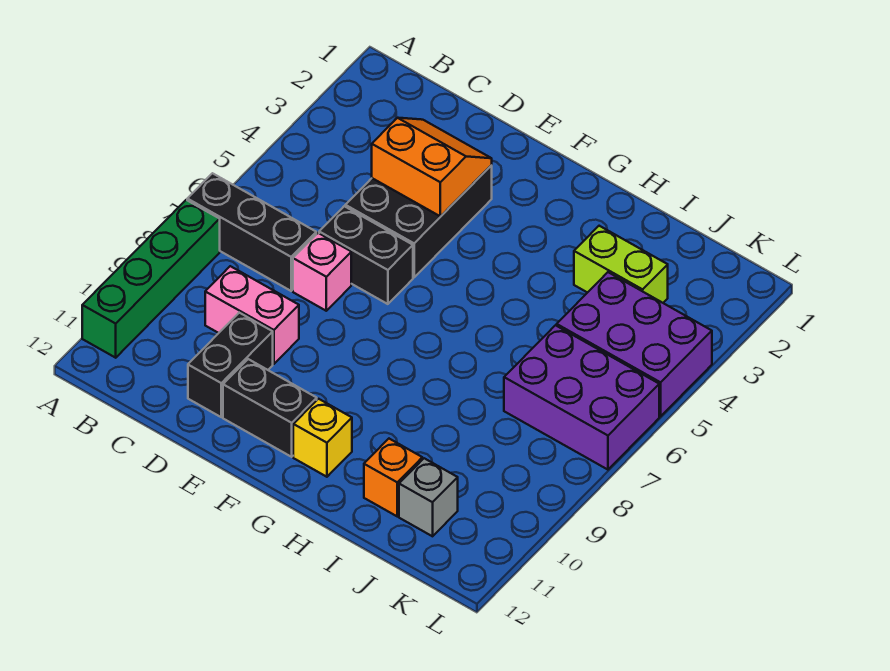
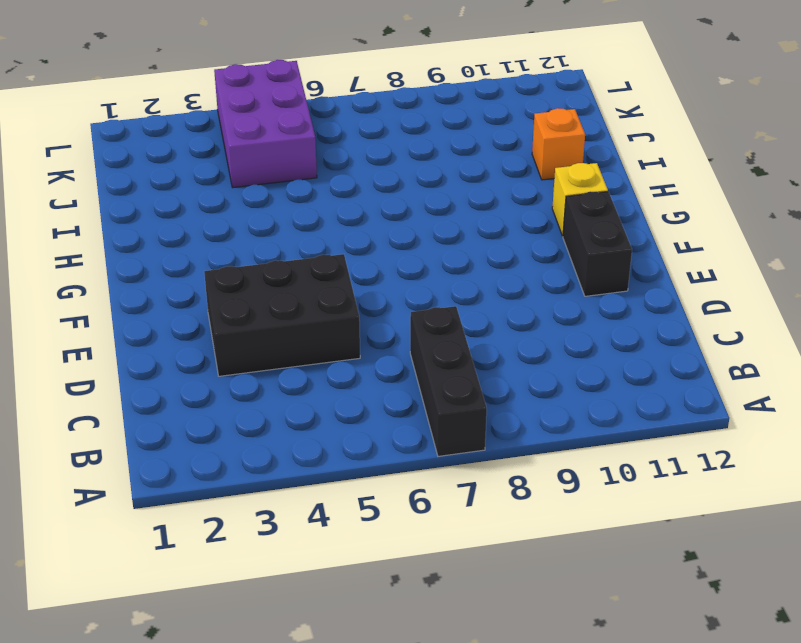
none -> green 1x4 brick [82,200,220,358]
none -> pink 1x2 brick [205,266,299,364]
none -> black 1x2 brick [319,206,413,304]

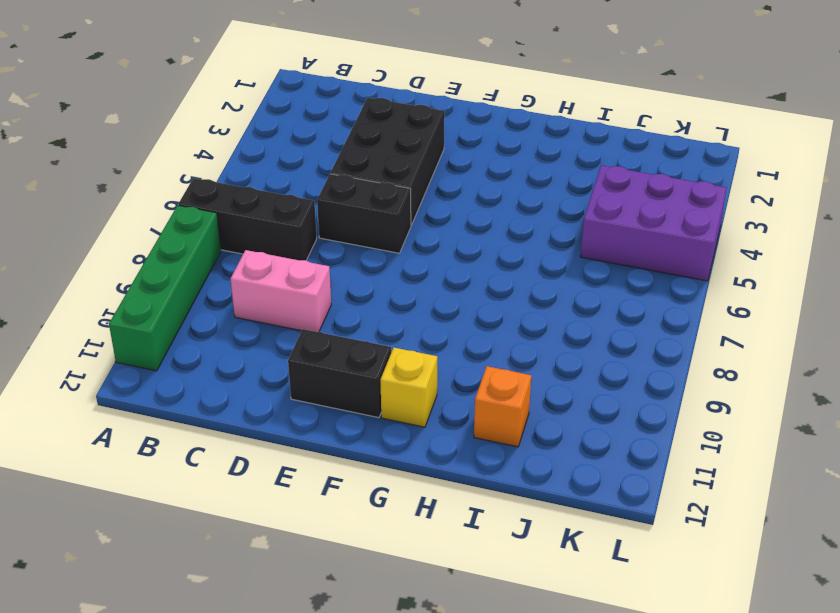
none -> pink 1x1 brick [293,233,351,311]
none -> black 1x2 brick [188,313,273,417]
none -> lime 1x2 brick [574,226,668,303]

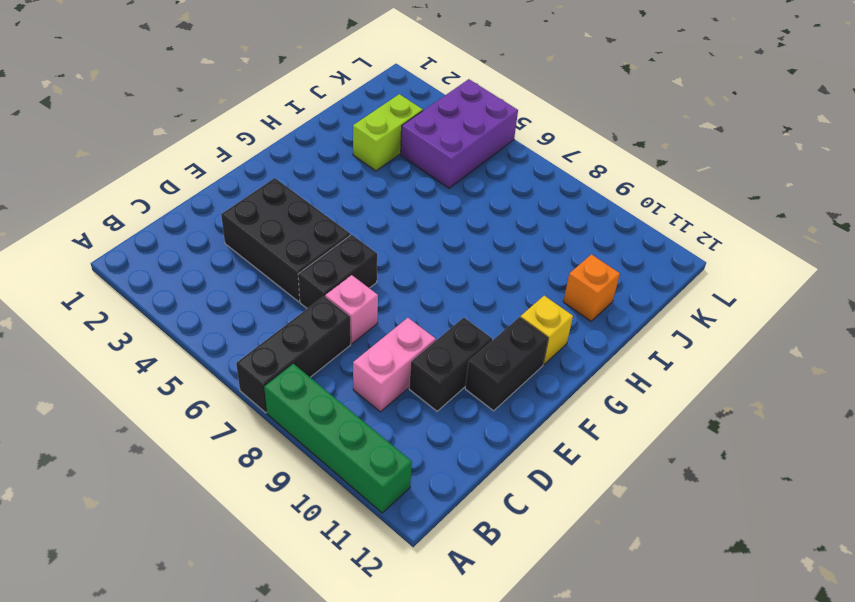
black 1x2 brick [409,317,492,411] -> black 1x2 brick turned to [188,313,273,417]
none -> purple 2x3 brick [504,325,659,470]
none -> grey 1x1 brick [399,458,458,536]
none -> orange 2x2 slope [372,118,492,216]

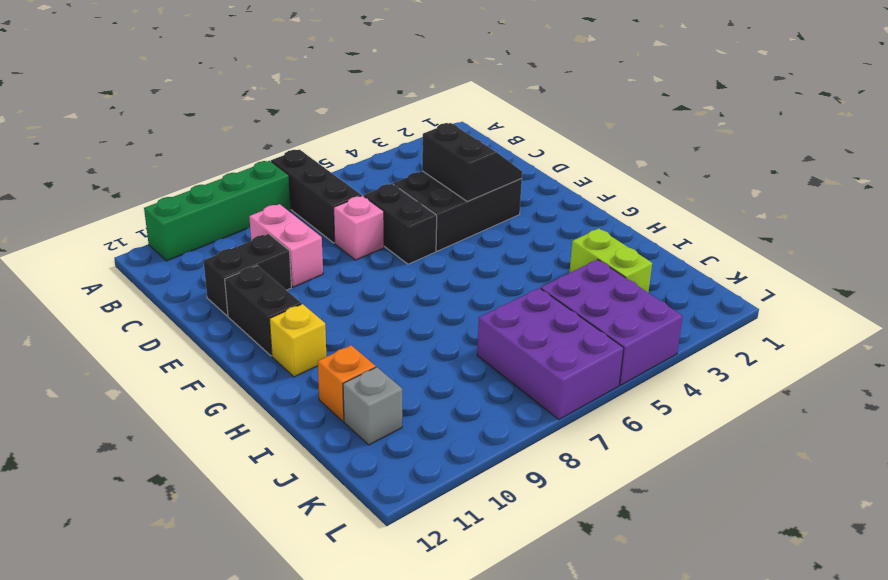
black 2x2 slope [422,123,522,201] -> orange 2x2 slope [372,118,492,216]

